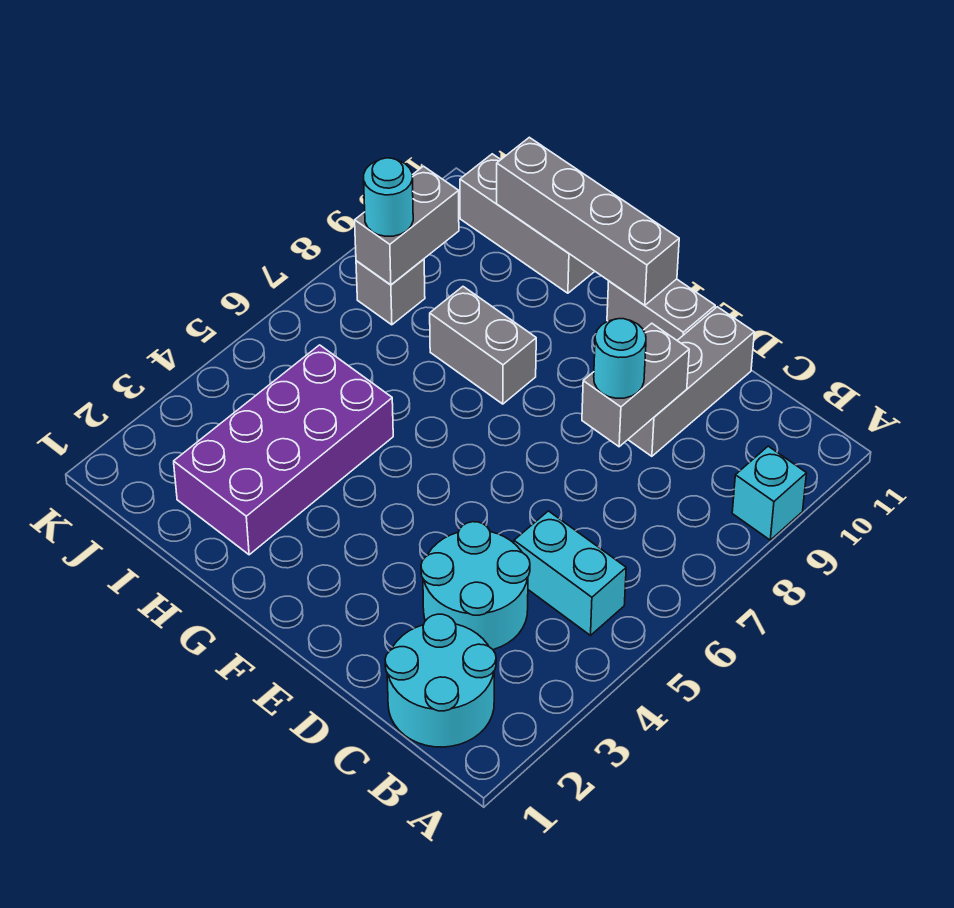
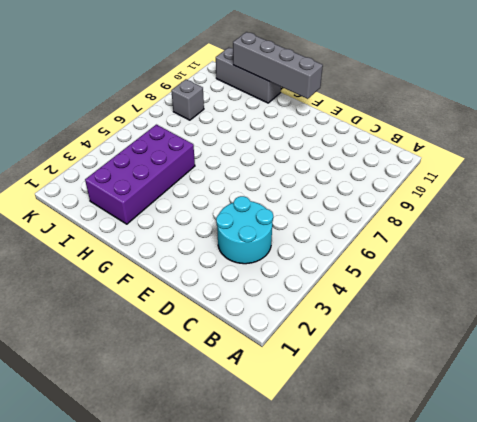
none -> cyan 1x1 brick [732,446,807,540]
none -> cyan 2x2 round brick [385,614,496,747]
none -> cyan 1x2 brick [514,511,626,635]

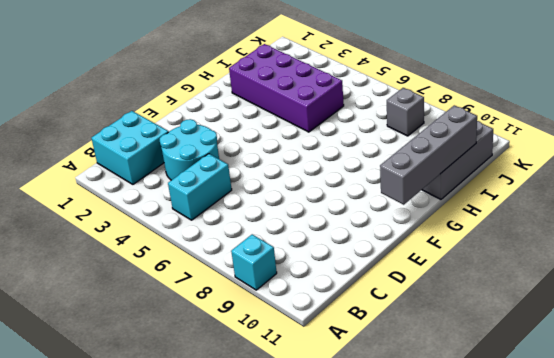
cyan 2x2 brick [92,111,168,184] -> cyan 2x2 round brick [385,614,496,747]
none -> grey 1x3 brick [628,307,754,456]
none -> grey 1x2 brick [607,279,715,340]
none -> grey 1x2 brick [430,287,536,404]

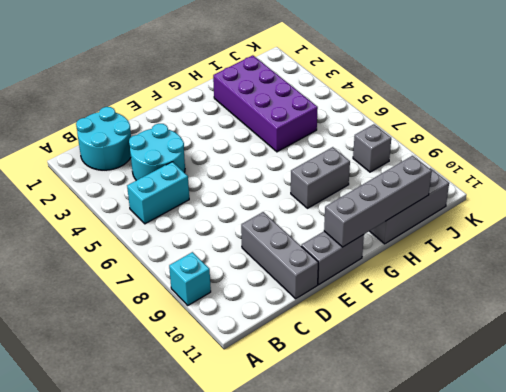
none -> grey 1x2 brick [582,323,689,447]
none -> grey 1x2 brick [355,166,459,285]
none -> cyan 1x1 round brick [594,319,646,398]

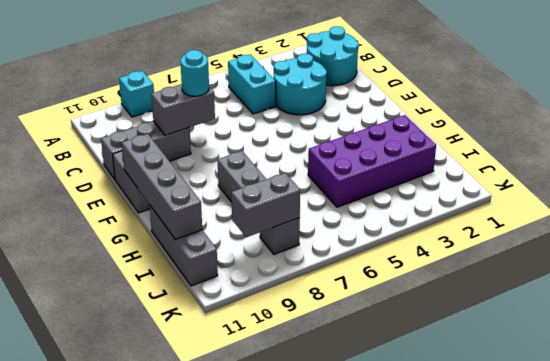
none -> cyan 1x1 round brick [364,158,413,236]

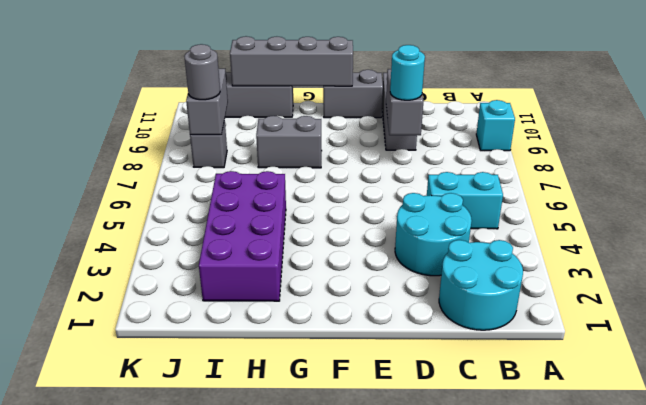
grey 1x1 round brick [184,44,220,100] -> cyan 1x1 round brick [364,158,413,236]

